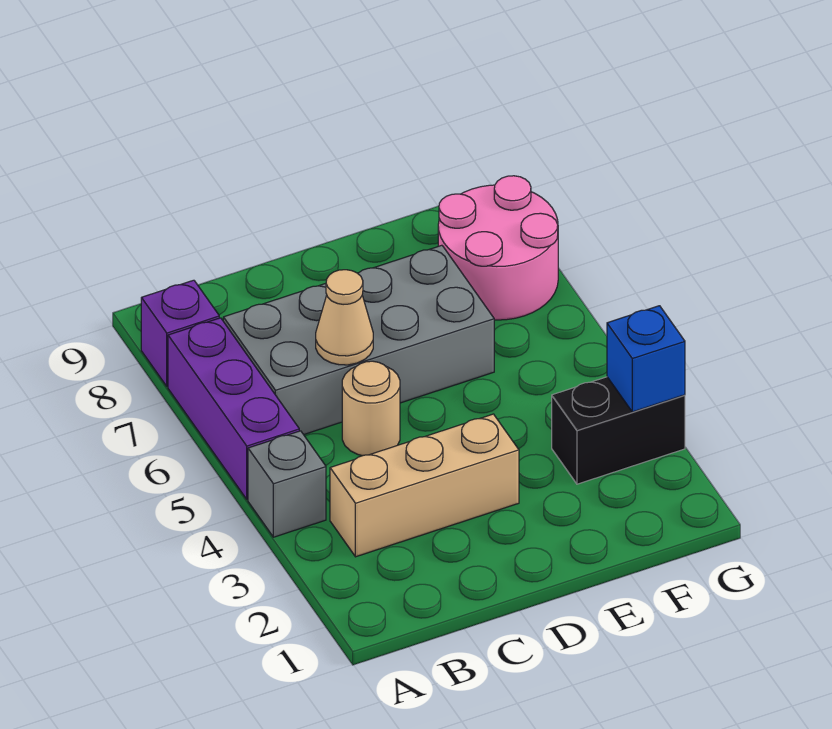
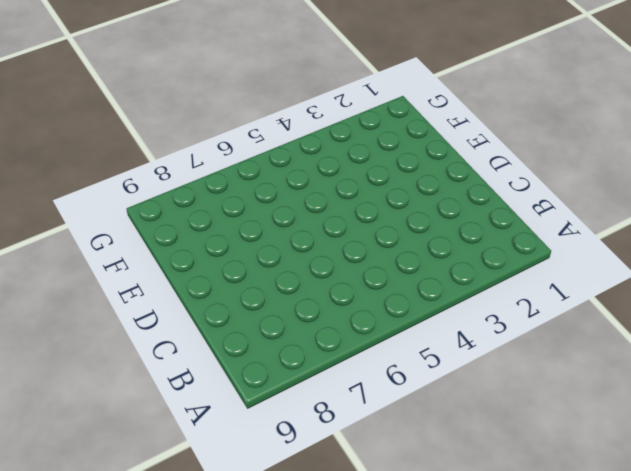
none -> grey 1x1 brick [248,431,326,537]
none -> purple 1x3 brick [168,318,299,499]

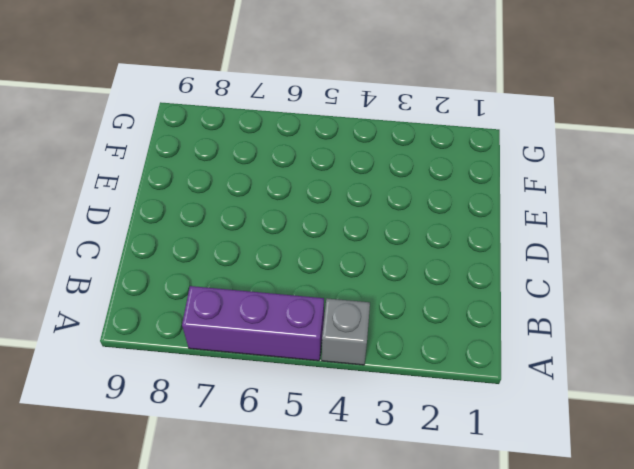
none -> purple 1x1 brick [141,280,219,386]
none -> tan 1x3 brick [330,414,519,557]

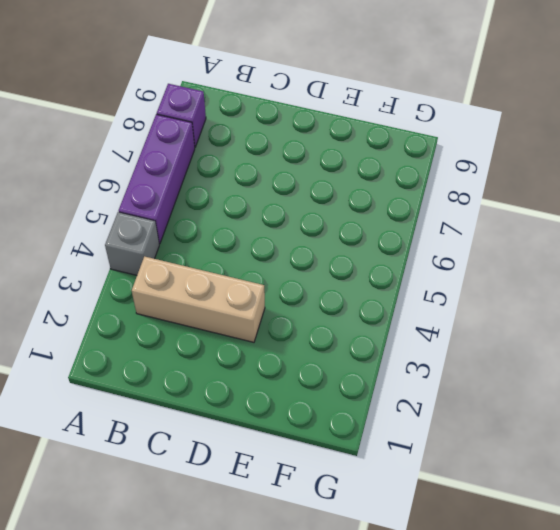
none -> grey 2x4 brick [223,245,494,435]
none -> tan 1x1 round brick [342,361,400,456]

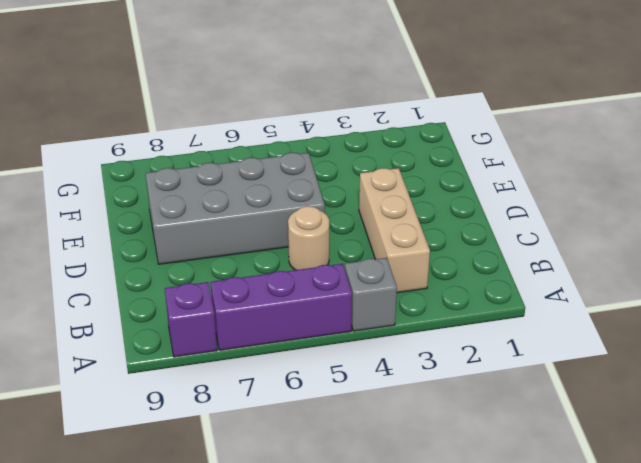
grey 2x4 brick [146,153,325,264] -> grey 2x4 brick turned to [223,245,494,435]
none -> black 1x2 brick [552,377,685,484]
none -> pink 2x2 round brick [438,176,558,320]

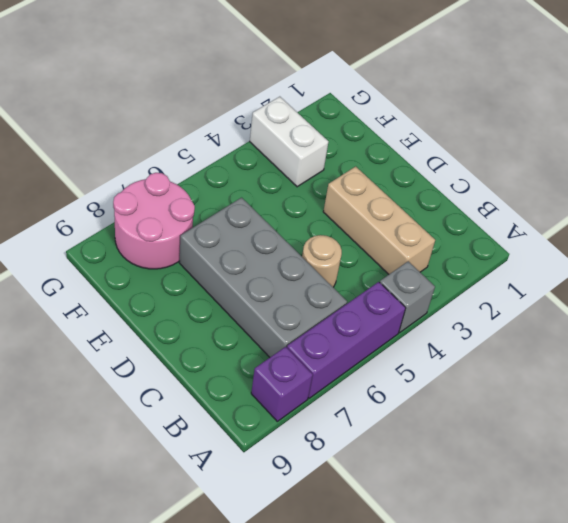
white 1x2 brick [250,97,328,187] -> black 1x2 brick [552,377,685,484]
none -> tan 1x1 cone [316,270,373,365]
none -> blue 1x1 brick [607,306,685,412]

